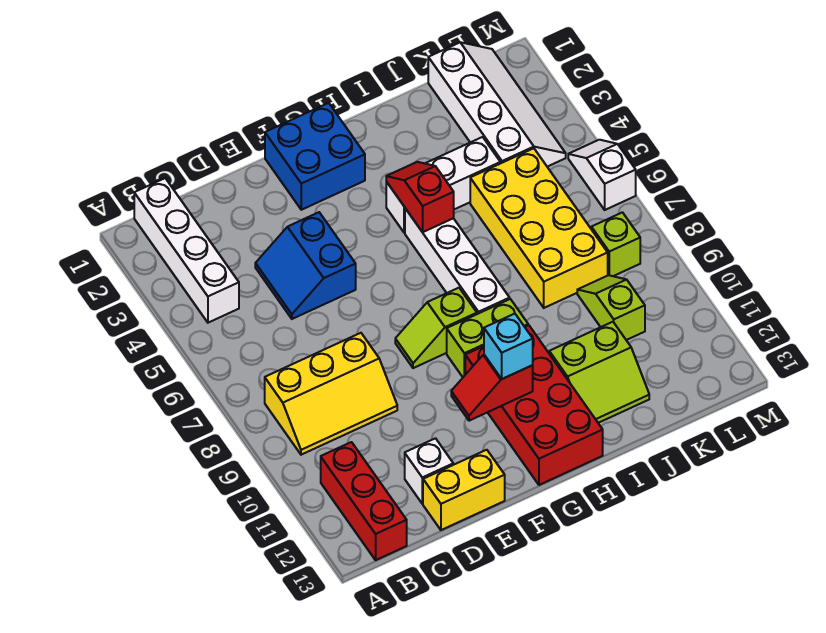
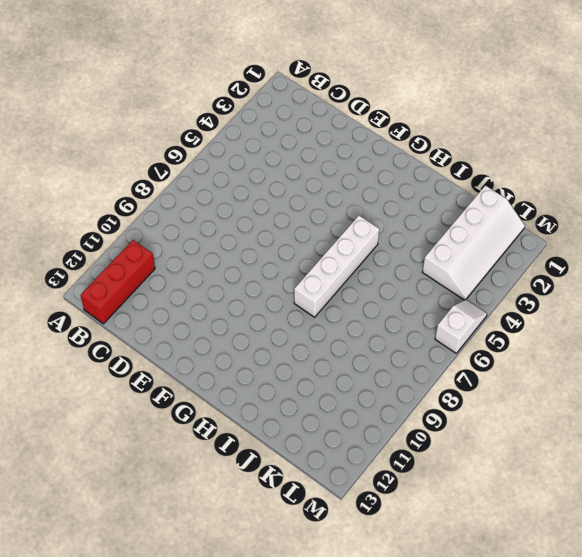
none -> white 1x4 brick [134,178,239,323]
none -> yellow 2x3 slope [265,333,397,455]
none -> blue 2x2 slope [255,212,356,319]

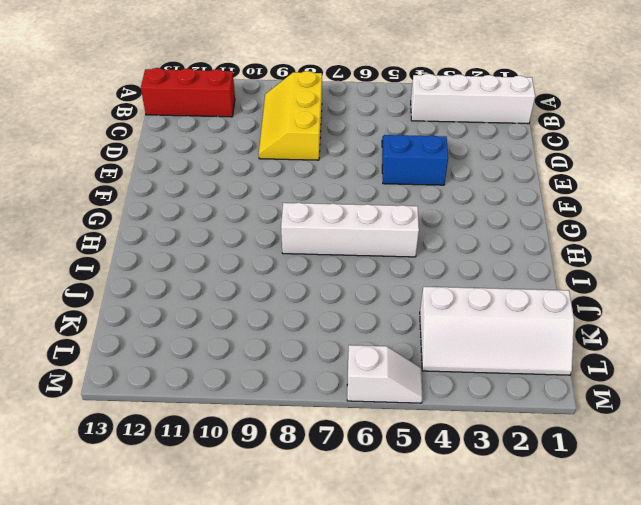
none -> white 1x1 brick [405,438,453,504]
none -> yellow 1x2 brick [423,450,505,530]
none -> blue 2x2 brick [265,103,365,210]

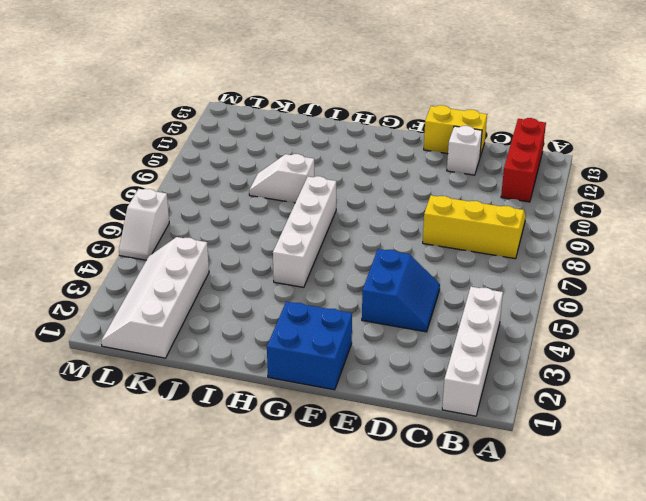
white 1x2 slope [249,154,314,203] -> none
none -> lime 1x2 slope [395,288,477,368]
none -> lime 1x2 brick [447,299,528,377]
none -> red 2x4 brick [465,325,603,485]

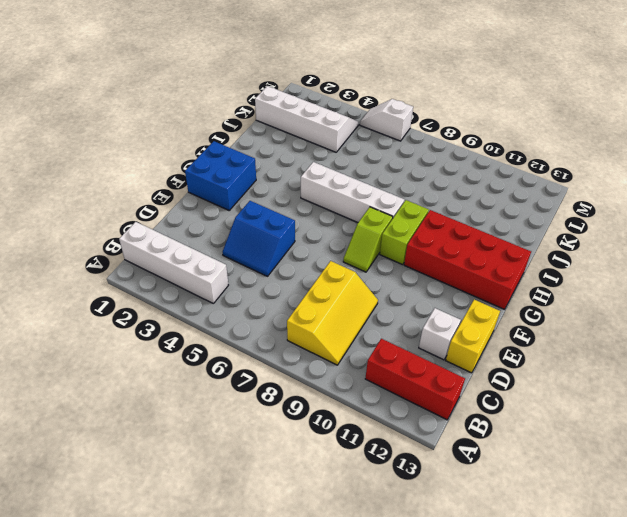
none -> white 1x3 brick [386,137,500,232]
none -> lime 2x2 slope [549,322,649,423]
none -> yellow 2x4 brick [470,148,608,308]

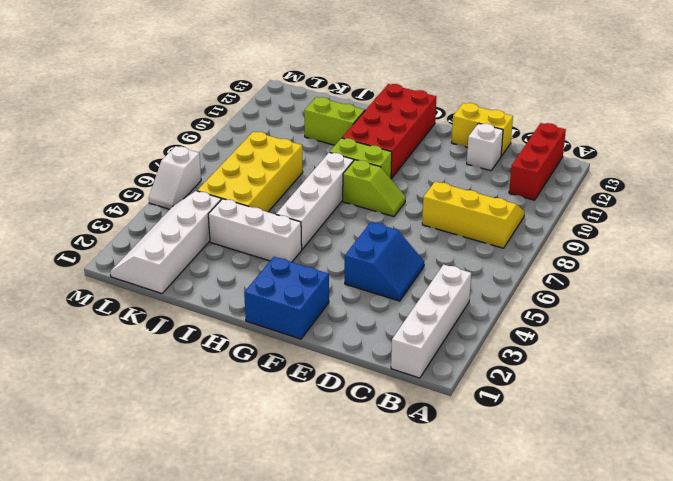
none -> lime 1x2 slope [577,275,645,340]
none -> lime 1x1 brick [591,212,640,276]
none -> red 1x2 slope [451,355,533,421]

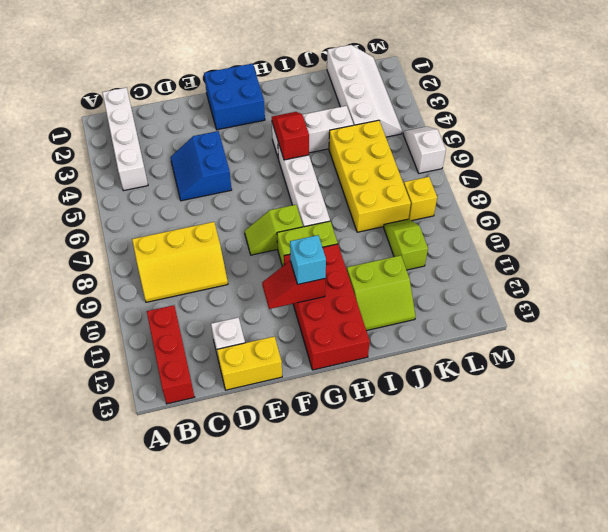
yellow 1x1 brick [404,177,437,221] -> lime 1x1 brick [591,212,640,276]

